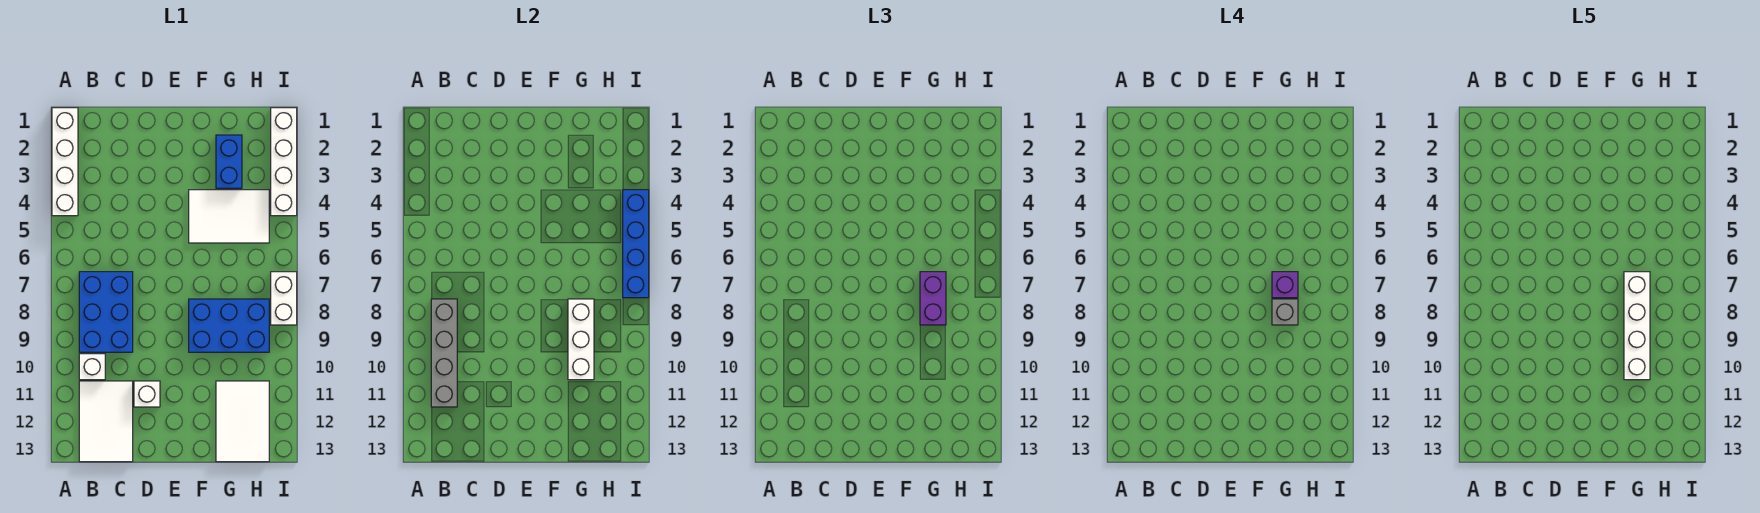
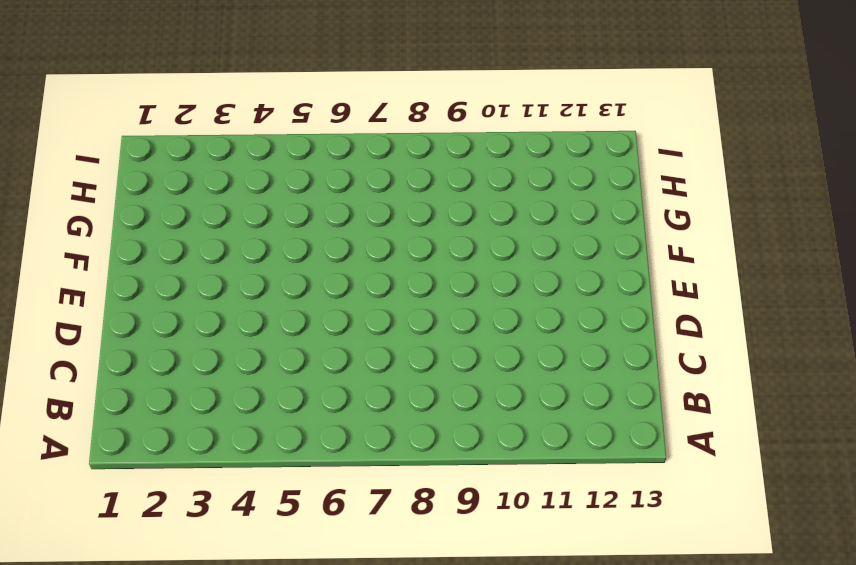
none -> white 1x4 brick [52,108,78,216]
none -> blue 2x3 brick [79,272,133,352]
none -> white 1x1 brick [79,354,105,380]

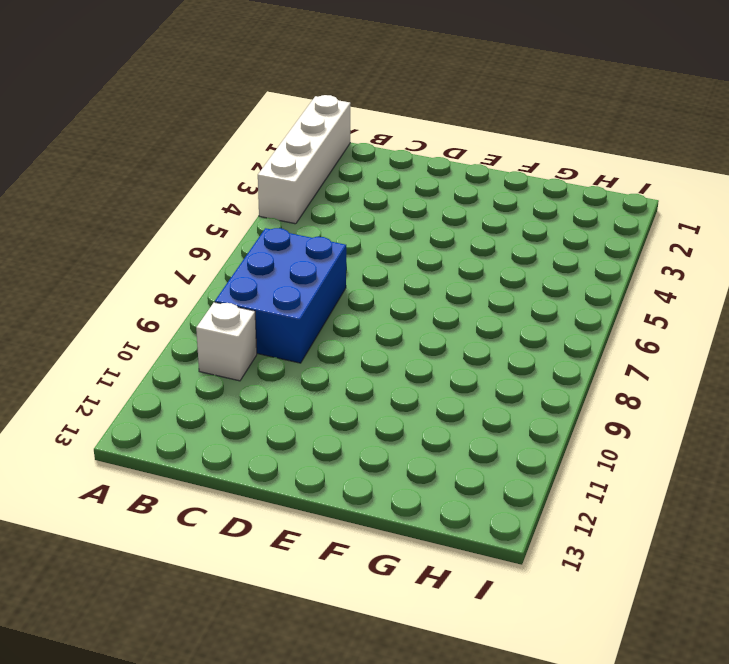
none -> white 2x3 tile [79,381,133,462]
none -> white 1x1 brick [134,381,160,407]
none -> white 2x3 tile [189,190,269,243]

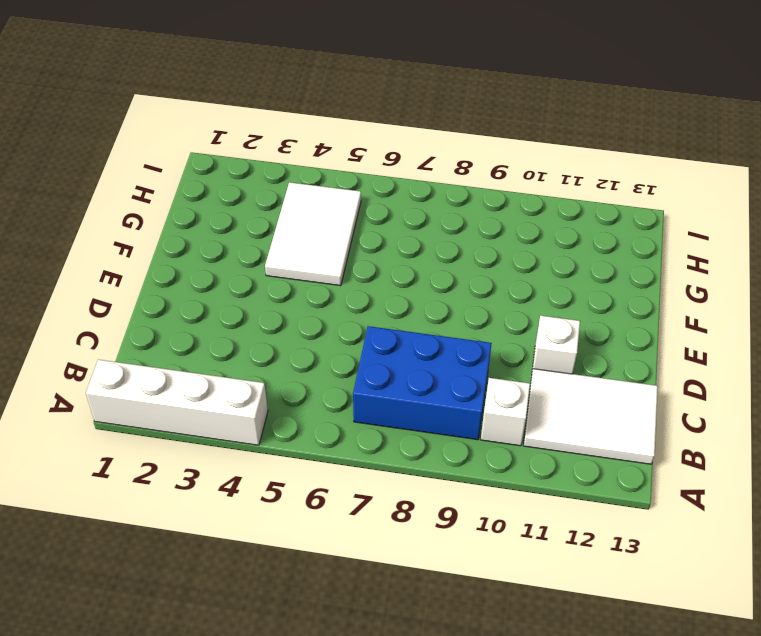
none -> blue 2x3 brick [189,299,269,352]
none -> blue 1x2 brick [216,135,242,188]
none -> white 2x3 tile [216,381,269,462]

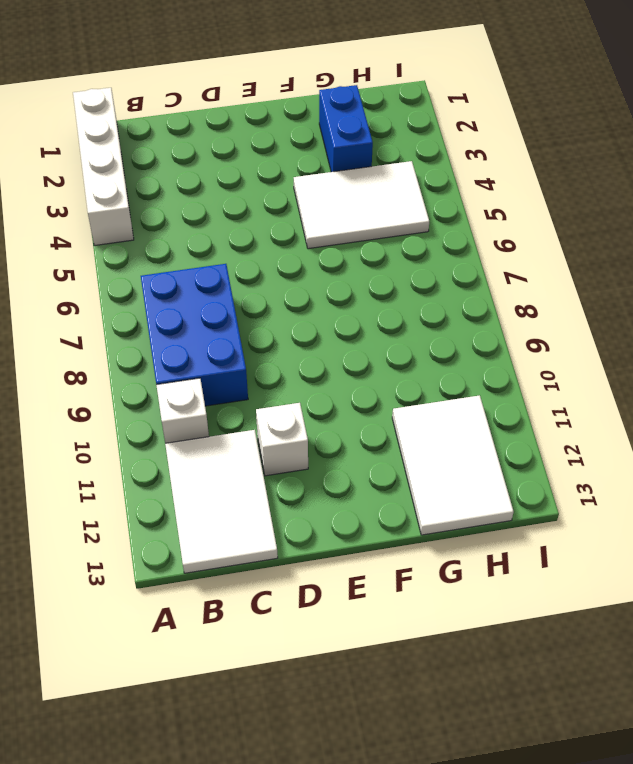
none -> blue 2x3 brick [189,299,269,352]
none -> white 1x4 brick [271,108,297,216]
none -> white 1x2 brick [271,272,297,325]

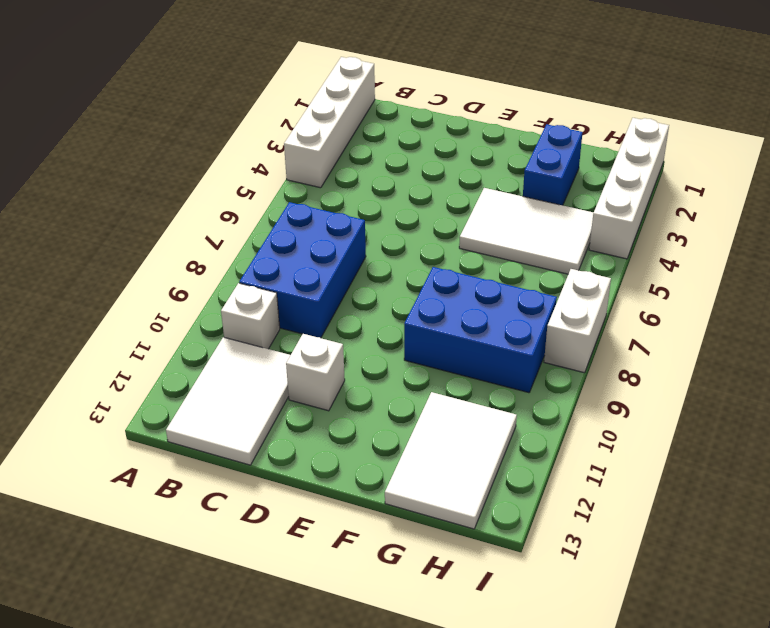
none -> grey 1x4 brick [431,299,457,407]
none -> white 1x3 brick [568,299,594,380]
none -> blue 1x4 brick [623,190,649,298]

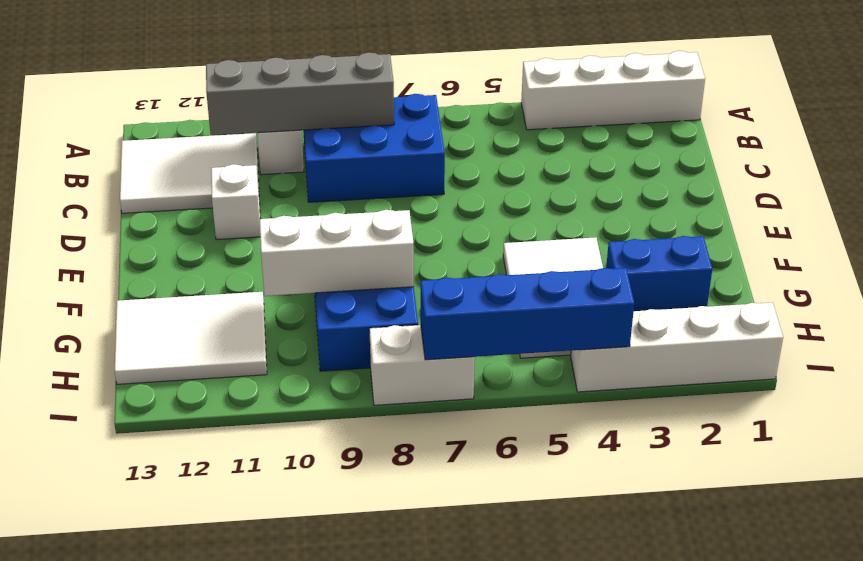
none -> purple 1x2 brick [920,272,946,325]
none -> purple 1x1 brick [1272,272,1298,298]
none -> grey 1x1 brick [1272,299,1298,325]

